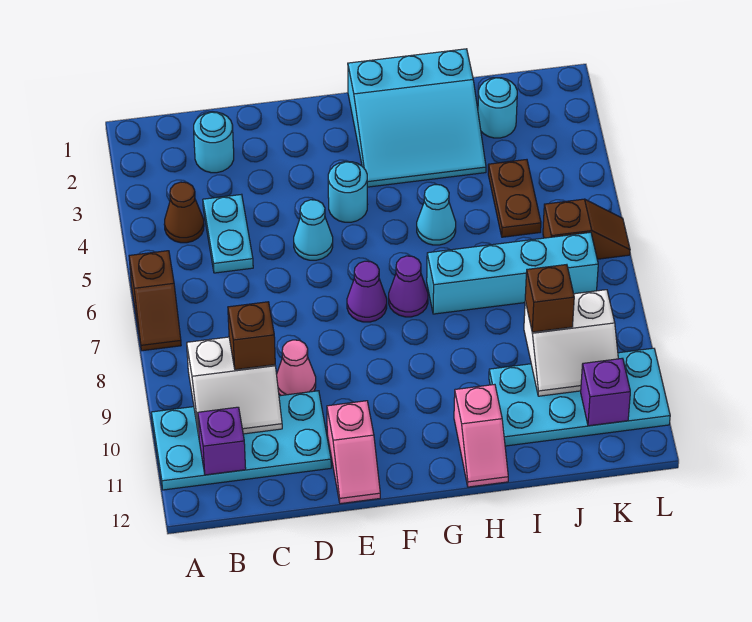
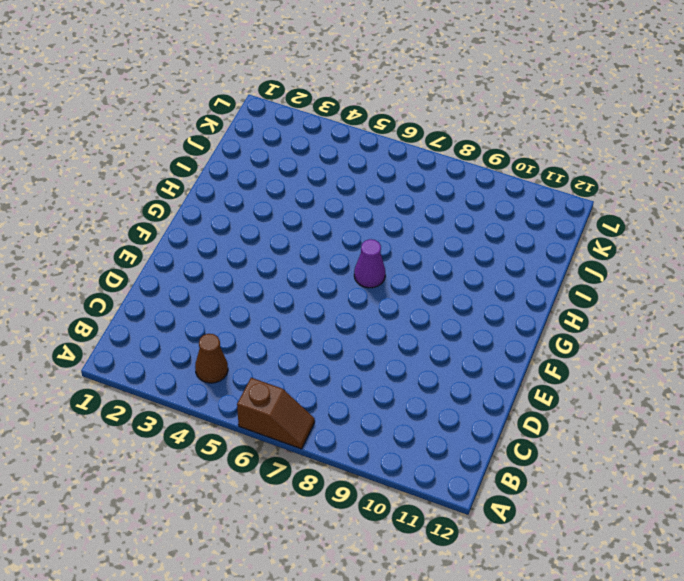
none -> cyan 2x4 plate [151,391,331,490]
none -> cyan 1x1 round brick [194,112,234,173]
none -> cyan 1x2 plate [203,194,253,273]

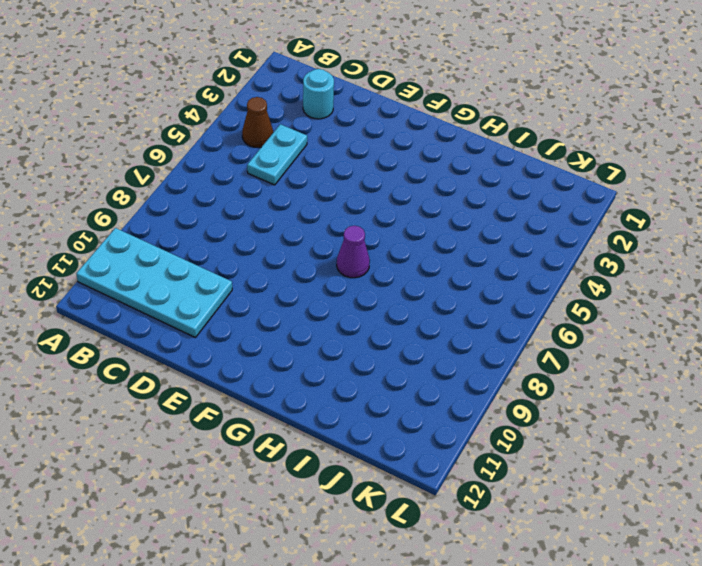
none -> brown 1x2 slope [129,251,181,351]
none -> pink 1x1 cone [277,340,316,395]
none -> cyan 1x1 cone [294,200,333,260]

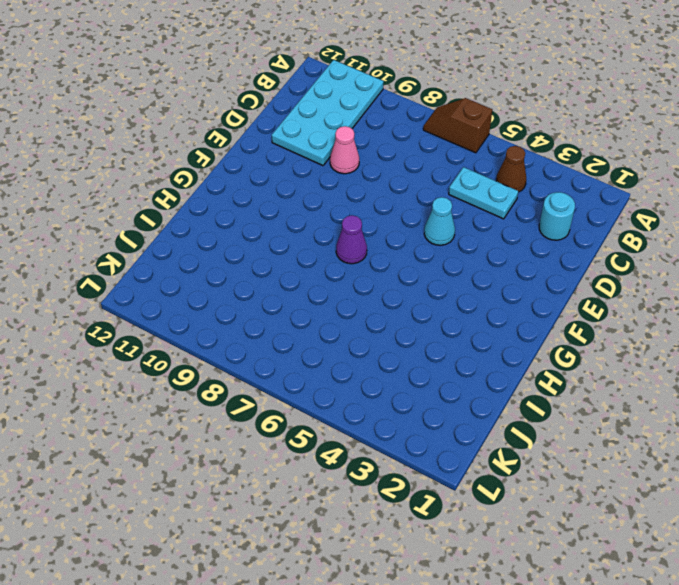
none -> pink 1x2 slope [327,401,380,504]
none -> cyan 1x1 round brick [328,162,367,222]
none -> purple 1x1 cone [347,261,387,322]

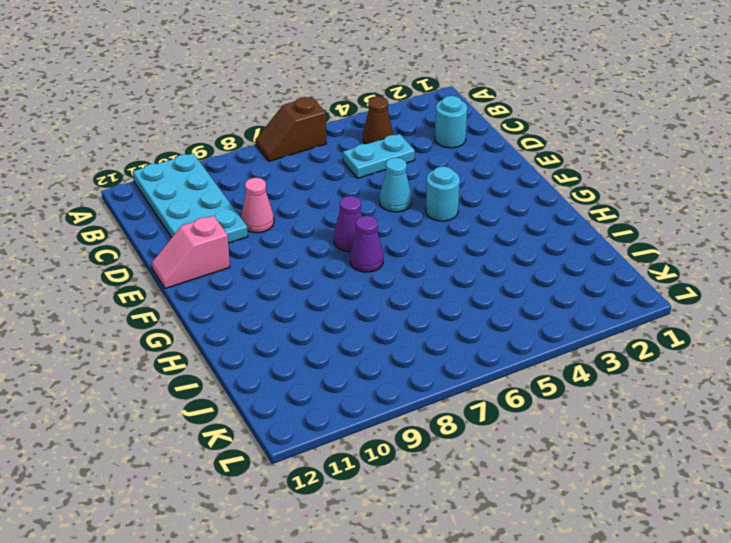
none -> cyan 3x3 slope [348,49,486,187]
none -> cyan 1x1 cone [417,185,456,245]
none -> cyan 1x4 brick [427,232,598,314]

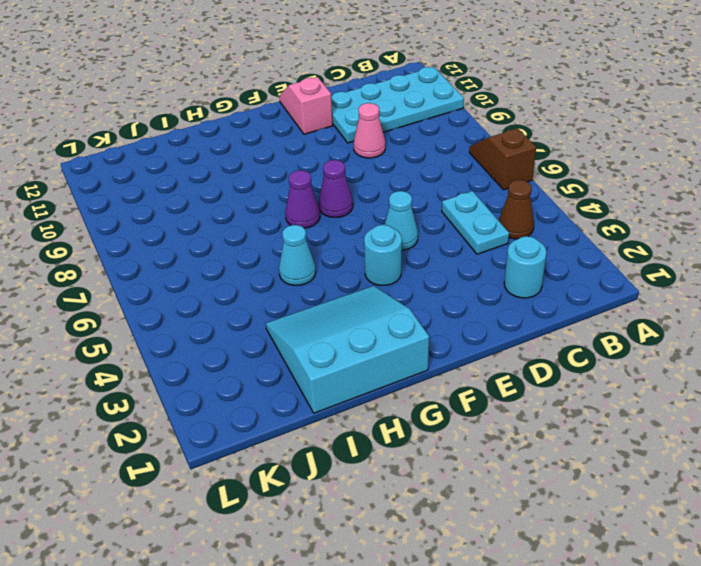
none -> cyan 1x4 brick [427,232,598,314]
none -> pink 1x2 slope [454,384,508,487]
none -> cyan 2x4 plate [489,348,670,446]

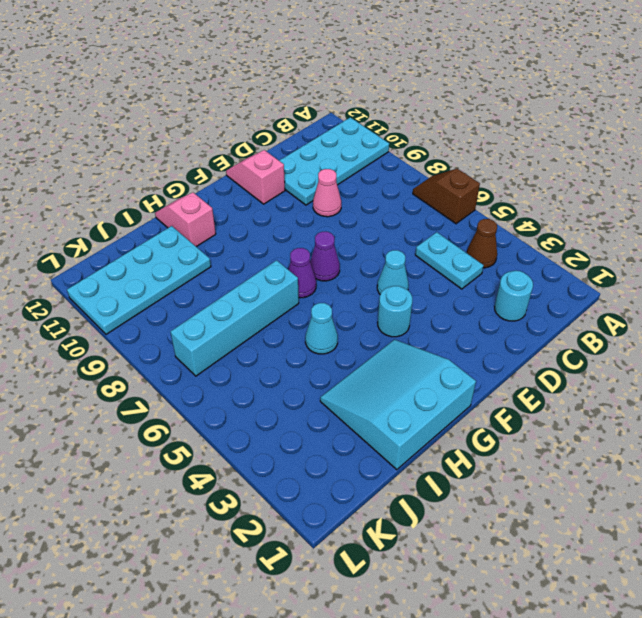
none -> cyan 1x1 round brick [478,78,517,138]
none -> brown 1x2 plate [488,160,541,237]
none -> brown 1x2 slope [543,199,630,259]

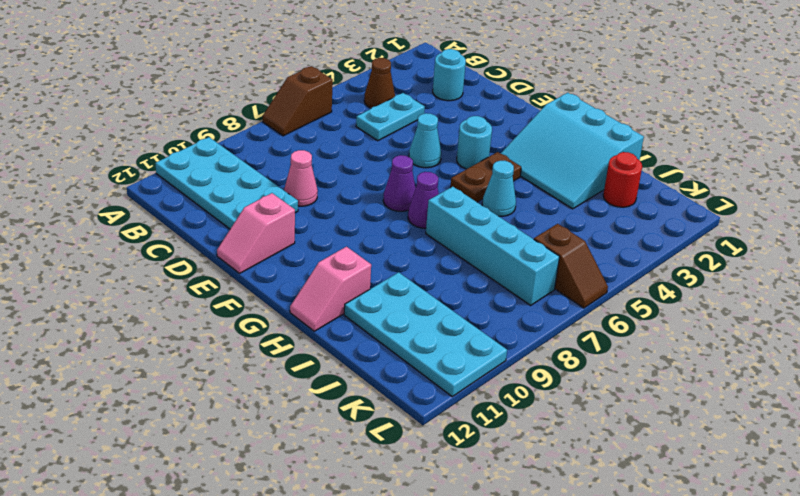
brown 1x2 plate [450,152,521,202] -> brown 1x2 plate moved to [488,160,541,237]
red 1x1 round brick [603,152,642,207] -> cyan 1x1 round brick [478,78,517,138]
none -> white 2x2 slope [187,337,282,436]
none -> purple 1x1 brick [198,407,246,475]
none -> white 2x2 slope [524,290,618,396]

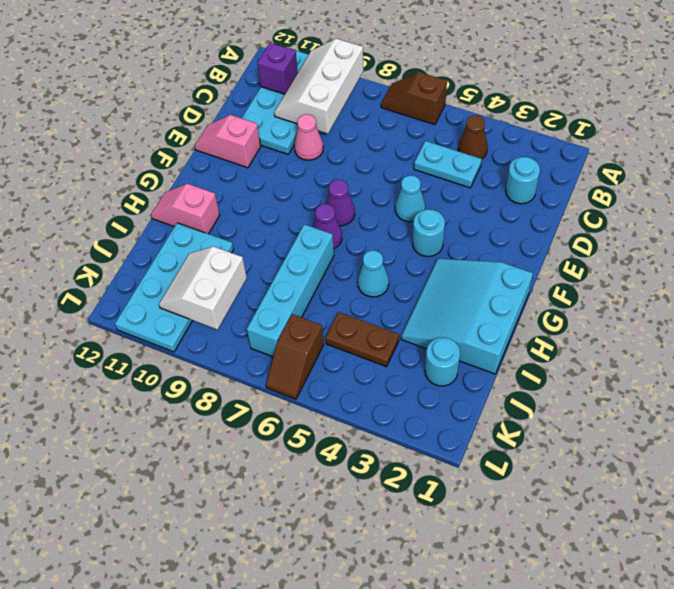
white 2x3 slope [274,39,364,134] -> white 2x2 slope [187,337,282,436]
none -> purple 1x1 brick [581,358,630,426]
none -> brown 1x1 brick [228,302,275,370]
none -> brown 1x1 brick [525,265,574,332]

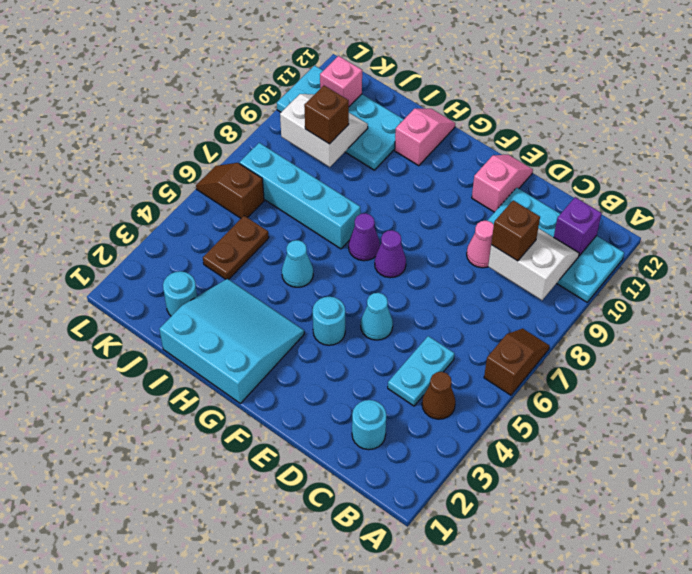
pink 1x1 brick [320,56,362,106] -> purple 1x1 brick [581,358,630,426]

